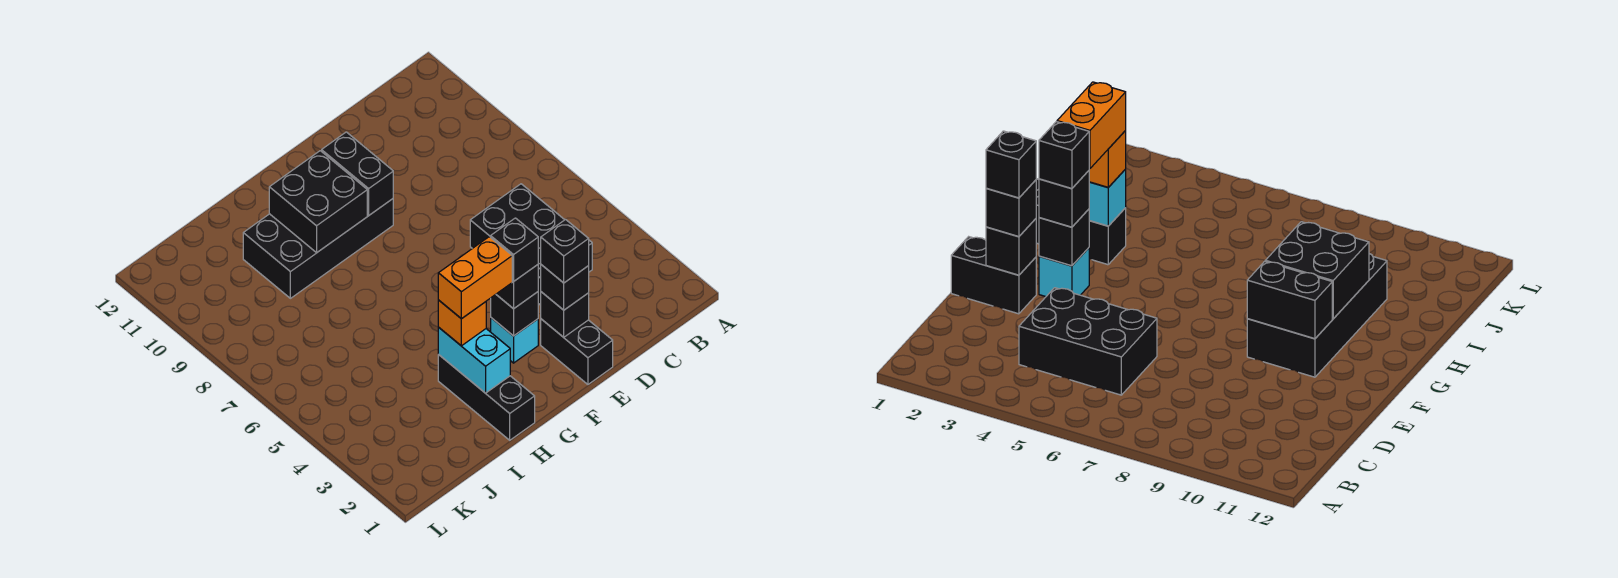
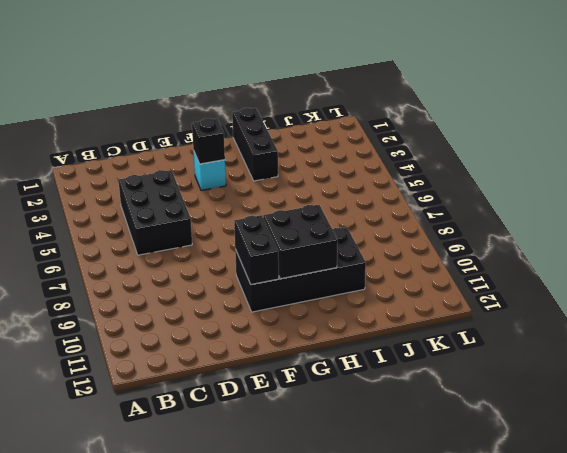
none -> black 1x2 brick [541,319,613,384]
none -> black 1x1 brick [541,292,589,337]
none -> cyan 1x2 brick [438,328,510,393]

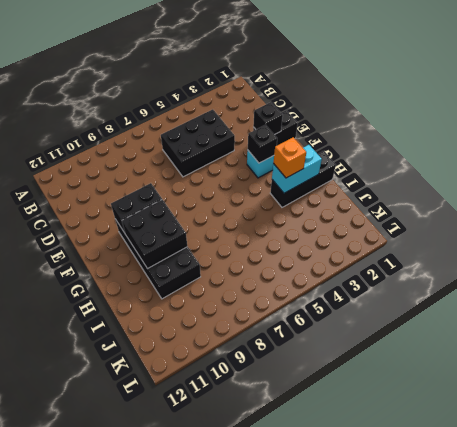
none -> black 1x1 brick [541,265,589,310]
none -> black 1x1 brick [496,265,538,309]
none -> black 1x1 brick [541,220,589,283]

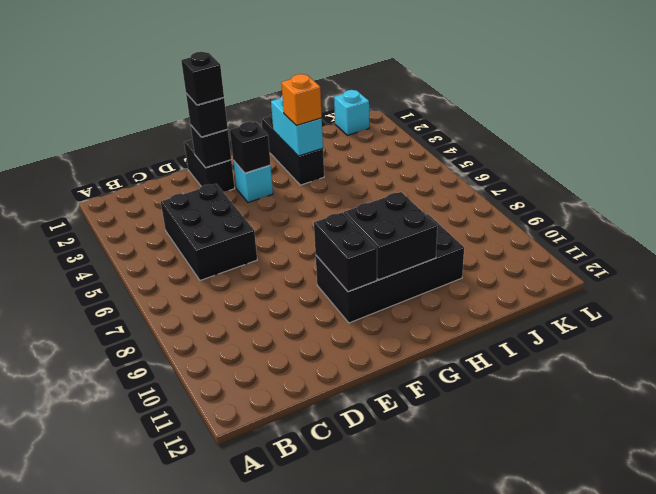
cyan 1x1 brick [334,90,369,135] -> none
none -> black 1x1 brick [496,265,538,309]
none -> black 1x1 brick [491,218,538,282]
none -> orange 1x2 brick [438,237,512,319]

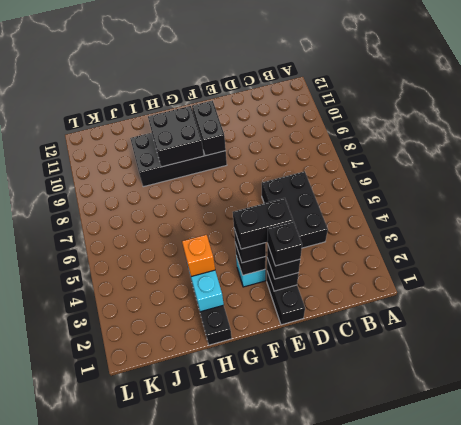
black 1x2 brick [233,198,293,249] -> black 1x1 brick [491,218,538,282]
none -> orange 1x2 brick [438,237,512,319]

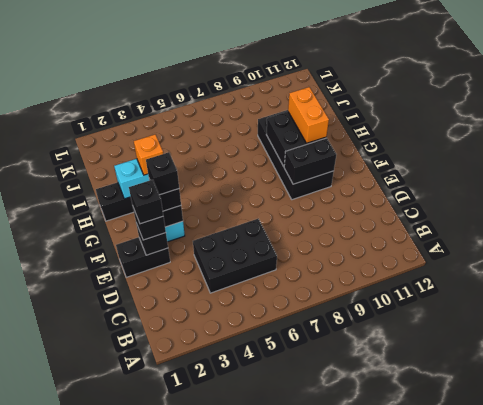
orange 1x2 brick [288,87,329,143] -> orange 1x2 brick moved to [438,237,512,319]

